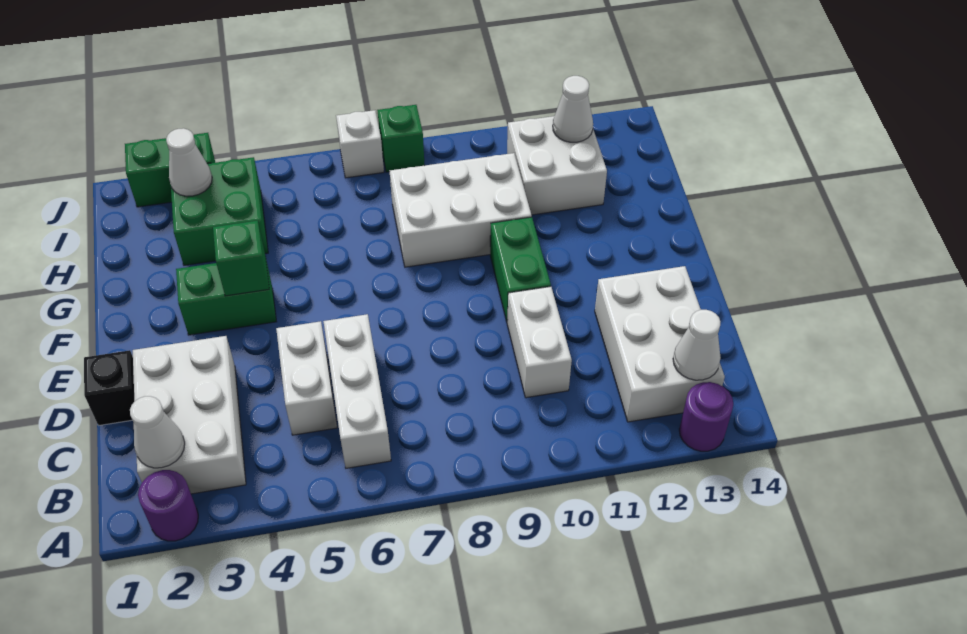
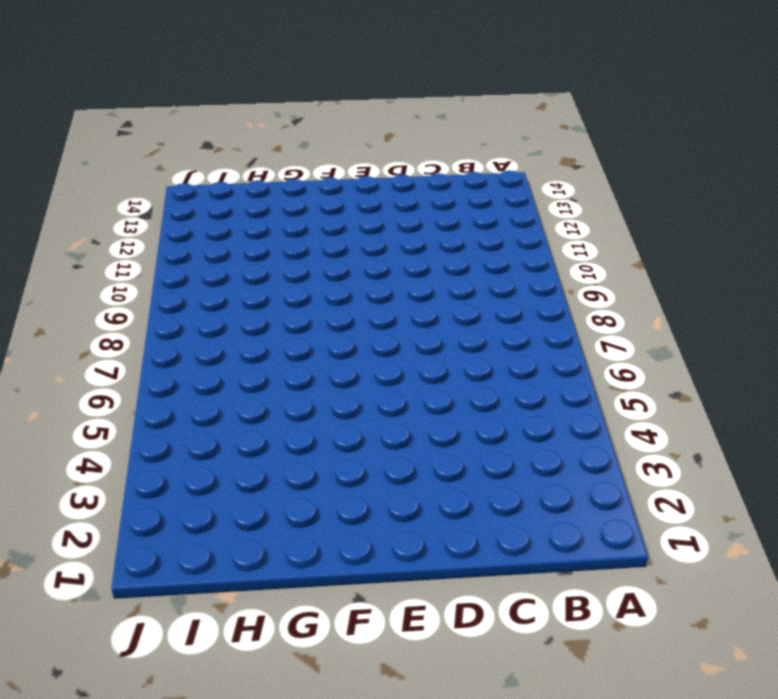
none -> purple 1x1 round brick [138,470,198,541]
none -> purple 1x1 round brick [679,382,733,451]
none -> white 2x3 brick [133,336,246,494]

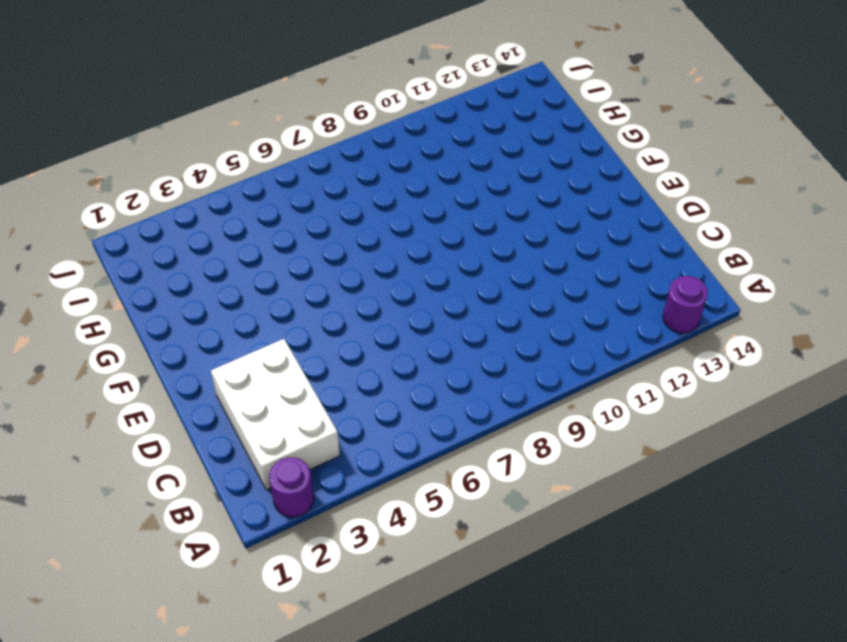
none -> white 1x3 brick [323,314,391,468]
none -> white 2x3 brick [595,266,725,422]
none -> white 1x2 brick [276,321,337,435]

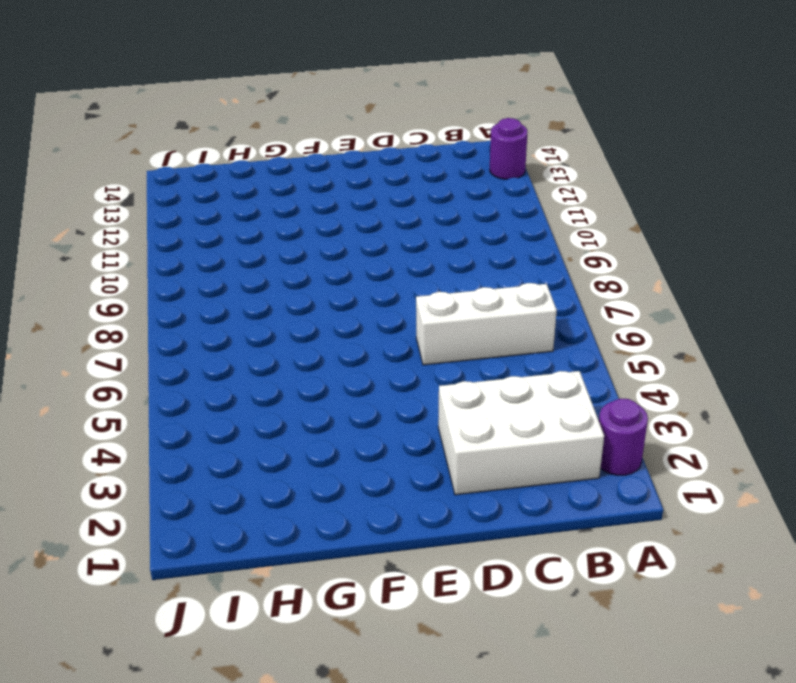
none -> white 2x3 brick [595,266,725,422]
none -> white 1x2 brick [276,321,337,435]
none -> white 1x2 brick [507,286,572,398]

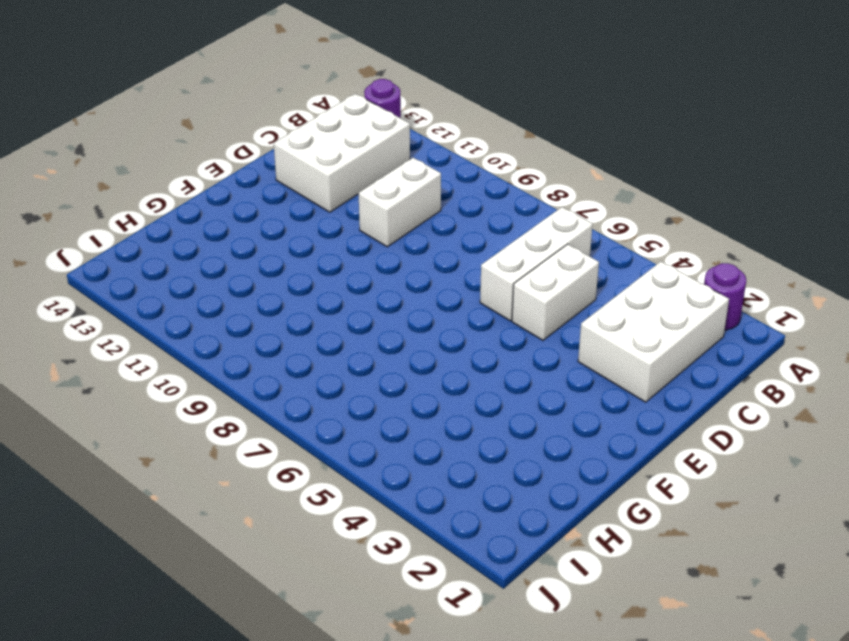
none -> black 1x1 brick [84,350,134,426]
none -> green 1x2 brick [490,217,551,322]
none -> green 1x2 brick [176,261,276,335]

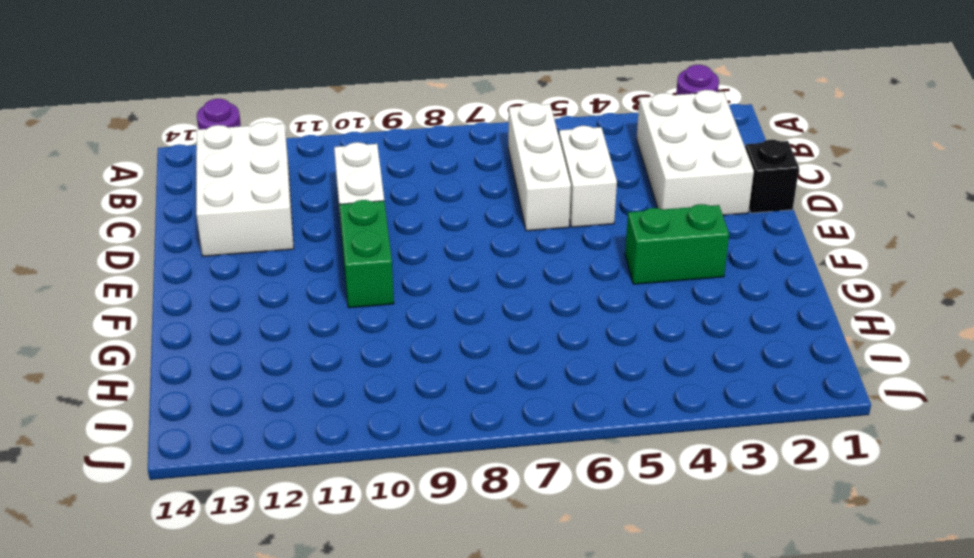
none -> white 2x3 brick [390,153,532,267]
none -> green 2x2 brick [171,157,268,265]
none -> white 2x2 brick [507,116,607,215]

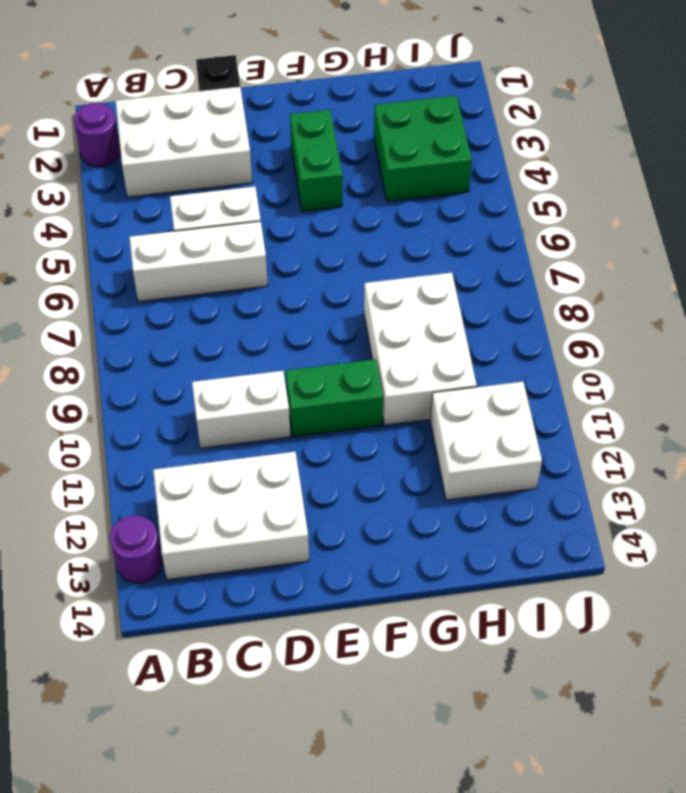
none -> green 1x2 brick [125,133,215,207]
none -> white 1x1 brick [336,110,384,178]
none -> green 1x1 brick [377,105,425,172]

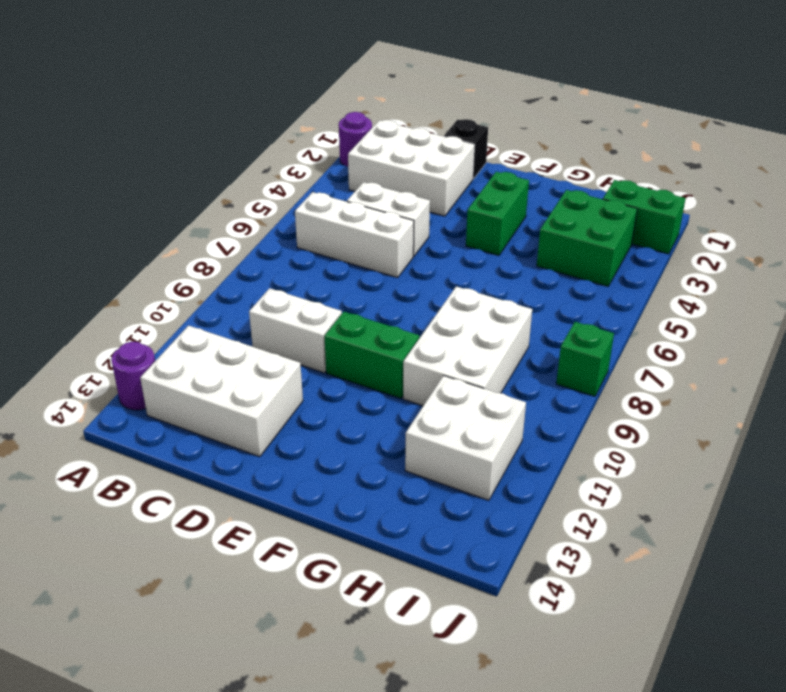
green 1x2 brick [603,180,686,254] -> green 1x2 brick turned to [125,133,215,207]
none -> white 1x1 brick [336,110,384,178]
none -> white 1x1 cone [130,396,185,468]
none -> white 1x1 cone [673,310,721,380]

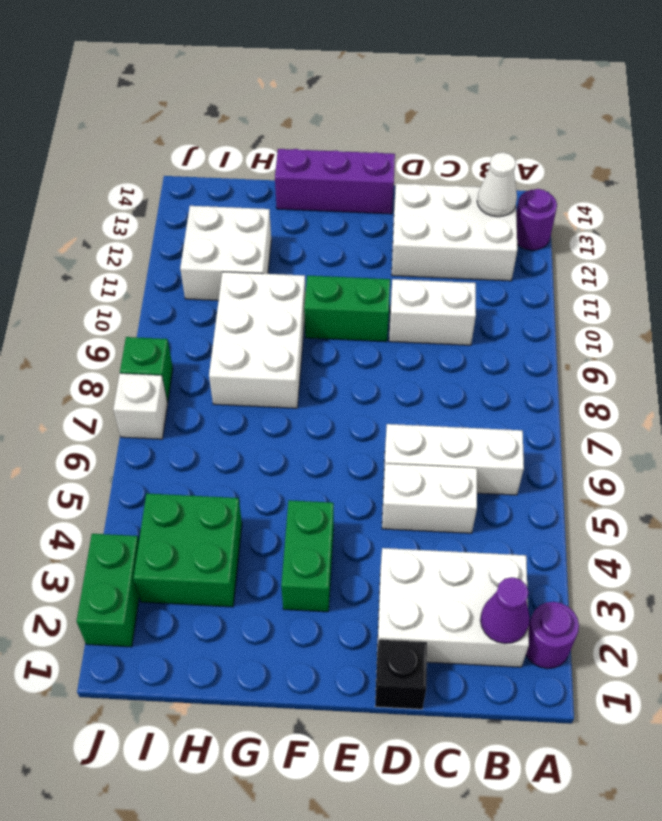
purple 1x1 cone [480,577,530,644] -> white 1x1 cone [130,396,185,468]
purple 1x3 brick [275,149,395,214] -> none
none -> green 1x1 brick [213,221,269,296]
none -> white 1x1 cone [166,128,212,196]
none -> white 1x1 cone [553,76,593,142]

